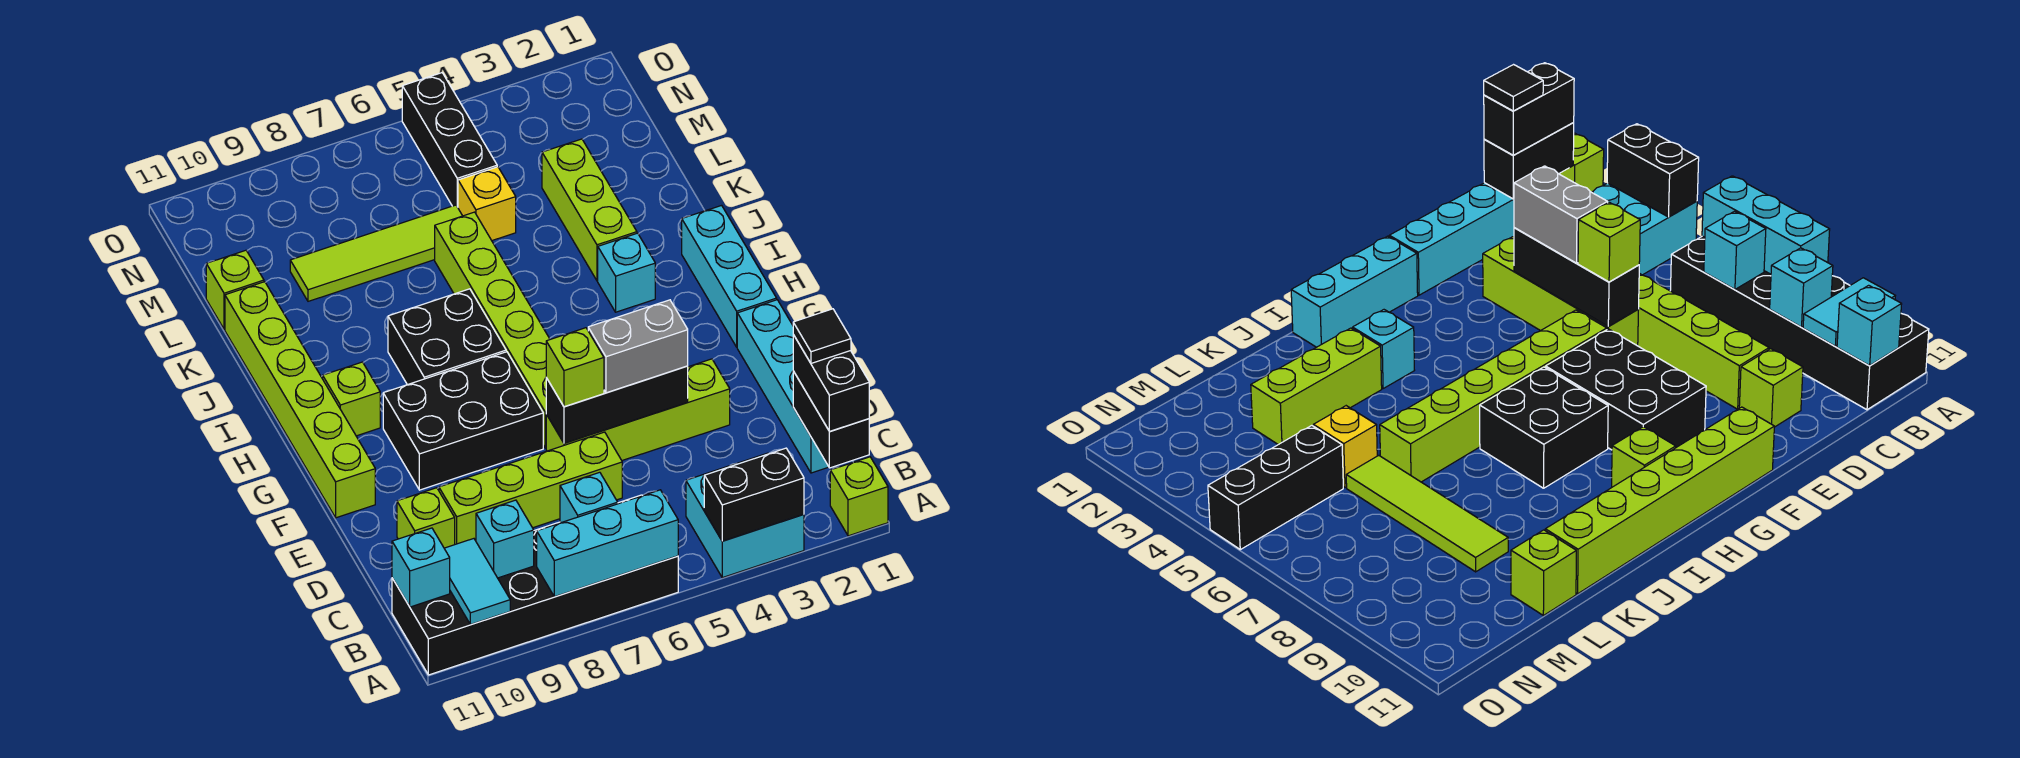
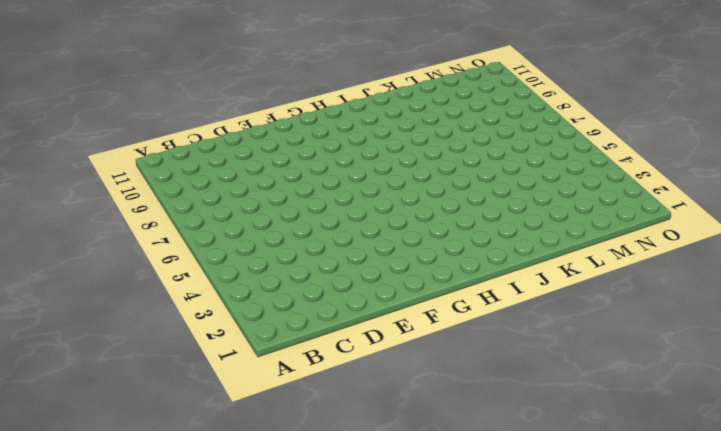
none -> lime 1x1 brick [830,457,888,536]
none -> cyan 2x2 brick [686,453,804,578]
none -> black 2x6 brick [392,495,678,675]
none -> cyan 1x4 brick [737,300,829,473]

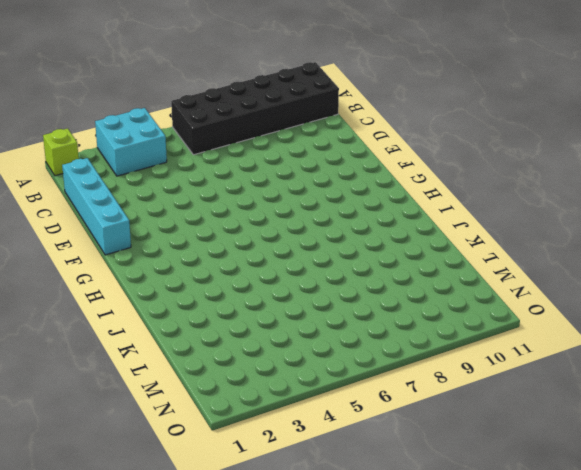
none -> lime 1x4 brick [439,432,622,544]
none -> lime 1x1 brick [397,488,455,548]
none -> lime 1x4 brick [546,359,730,460]
none -> lime 1x6 brick [435,212,550,448]

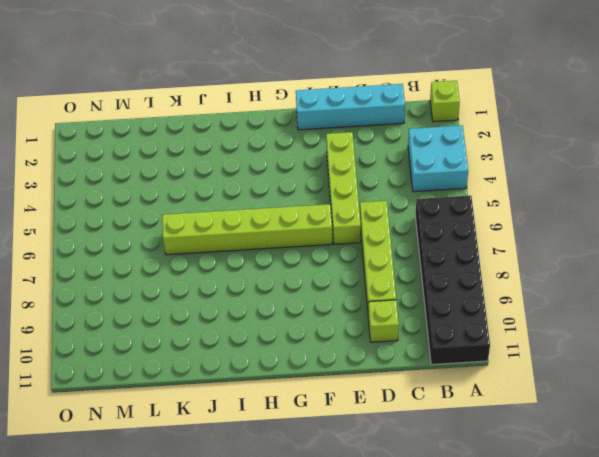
none -> black 2x3 brick [383,352,543,490]
none -> lime 1x6 brick [225,282,375,518]
none -> cyan 1x3 brick [682,206,777,347]
none -> black 2x2 brick [388,289,506,385]

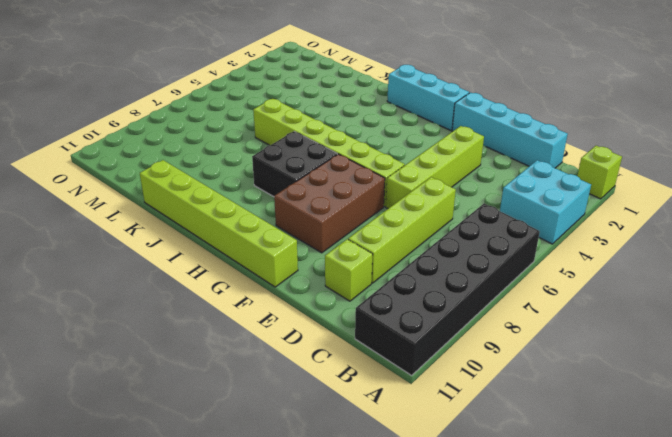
brown 2x3 brick [274,154,385,253] -> black 2x3 brick [383,352,543,490]
none -> lime 1x1 brick [323,362,380,436]
none -> cyan 1x1 brick [598,233,655,312]
none -> lime 1x3 brick [542,139,637,281]
none -> yellow 1x1 brick [458,167,516,240]

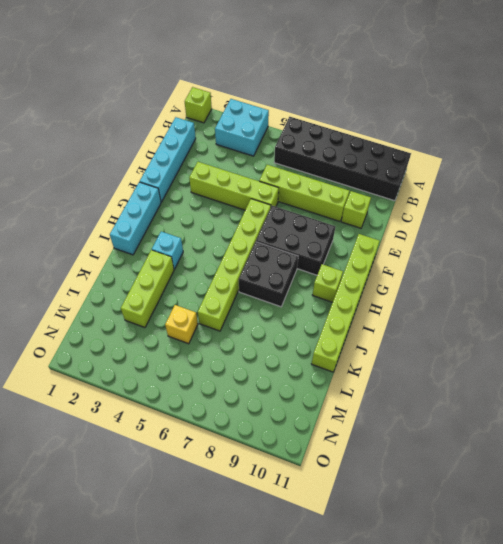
none -> lime 1x4 tile [290,205,462,301]
none -> lime 1x1 brick [206,250,264,329]
none -> black 1x3 brick [402,73,497,207]
none -> black 1x2 brick [704,448,804,541]

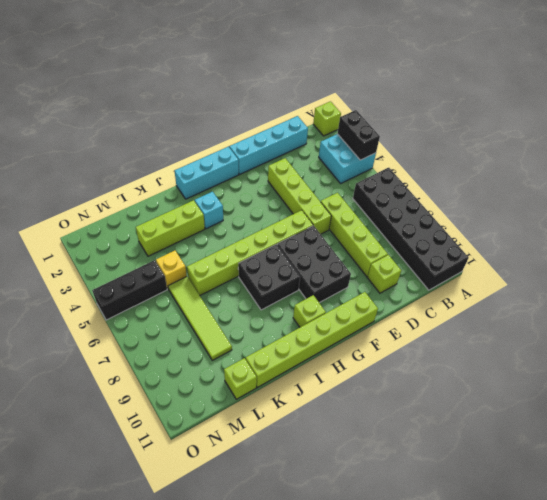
none -> cyan 1x3 brick [537,490,678,597]
none -> cyan 1x2 tile [444,539,510,625]
none -> black 1x2 brick [793,371,869,468]
none -> cyan 1x1 brick [560,472,618,523]

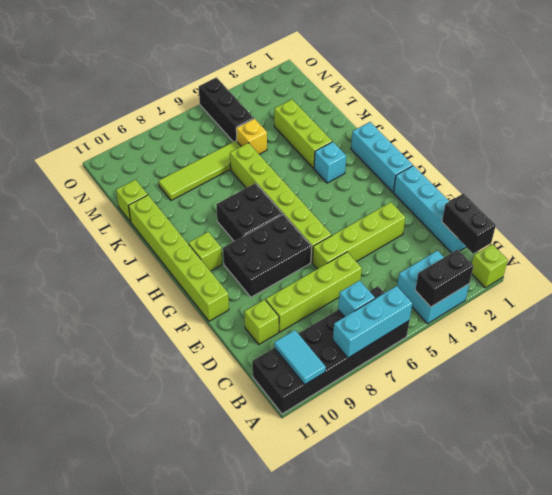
none -> cyan 1x1 brick [476,500,534,578]
none -> cyan 1x1 brick [392,528,450,607]
none -> black 1x3 brick [546,366,688,443]
none -> black 1x2 brick [793,335,869,431]

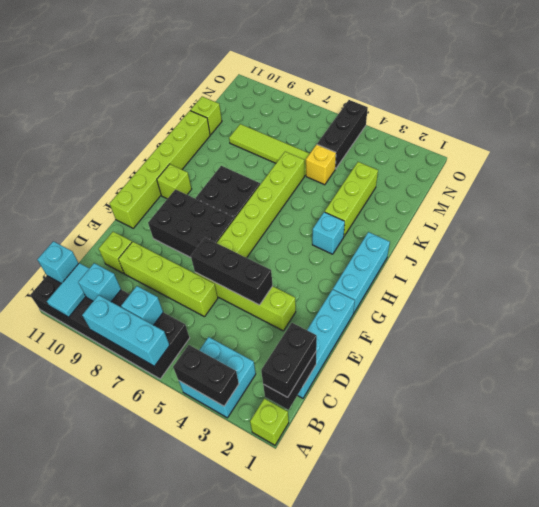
none -> grey 1x2 brick [588,300,688,393]
none -> lime 1x1 brick [546,328,604,407]
none -> black 1x1 tile [793,309,851,363]

